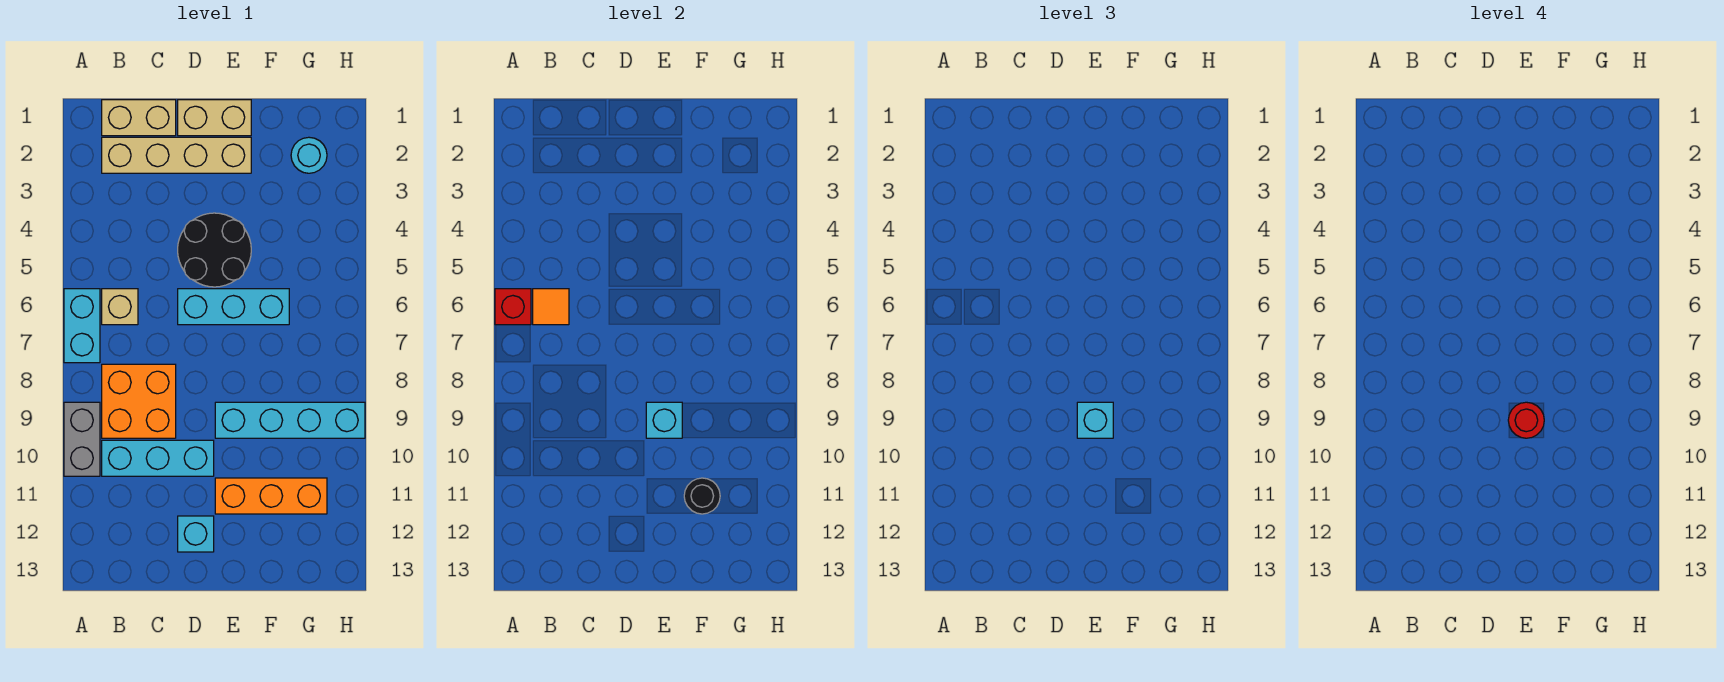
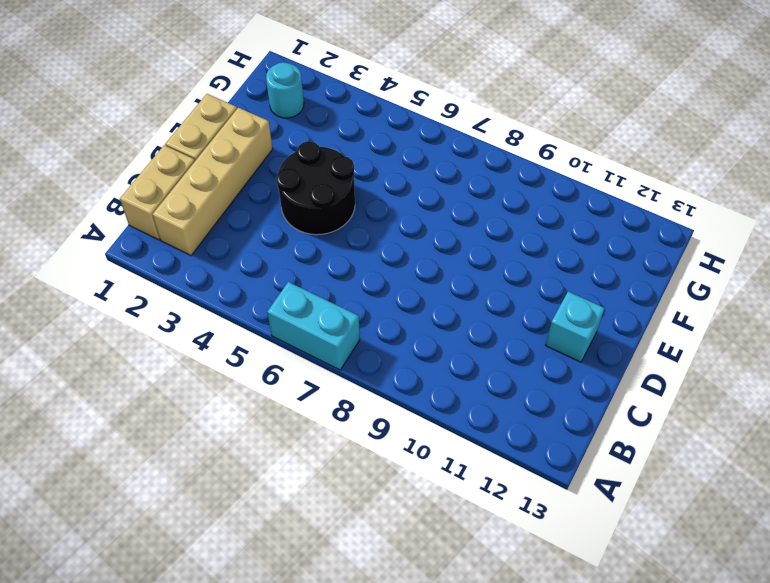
none -> grey 1x2 brick [64,402,100,476]
none -> tan 1x1 brick [102,289,138,325]
none -> orange 2x2 brick [102,364,176,438]

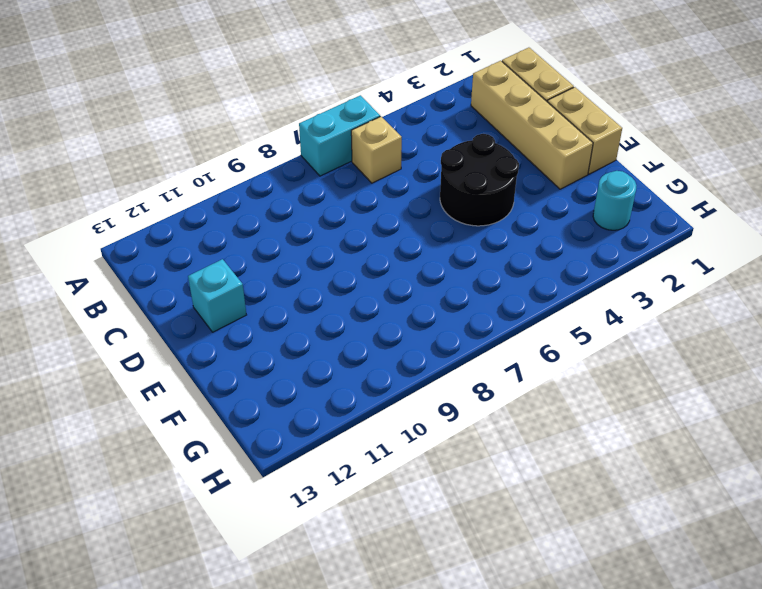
none -> grey 1x2 brick [64,402,100,476]
none -> orange 2x2 brick [102,364,176,438]
none -> cyan 1x3 brick [102,440,214,476]

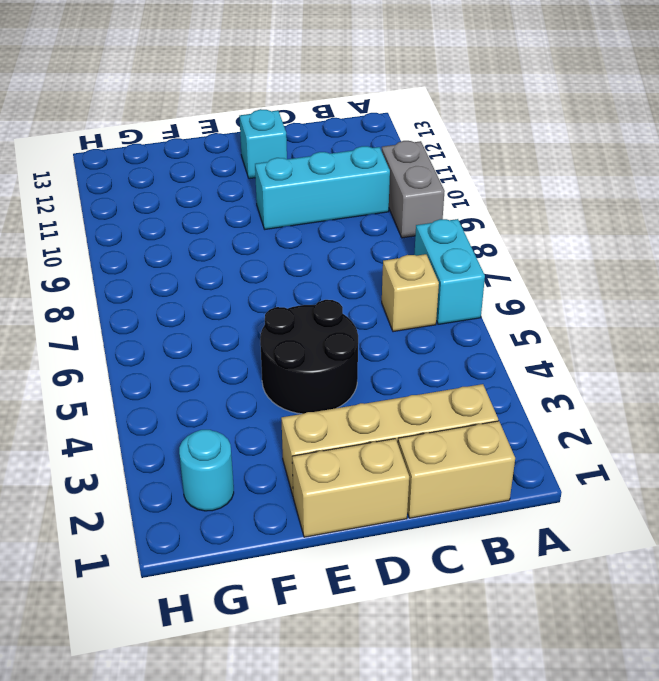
none -> orange 2x2 brick [102,364,176,438]
none -> cyan 1x3 brick [178,289,289,325]
none -> cyan 1x4 brick [215,402,365,438]

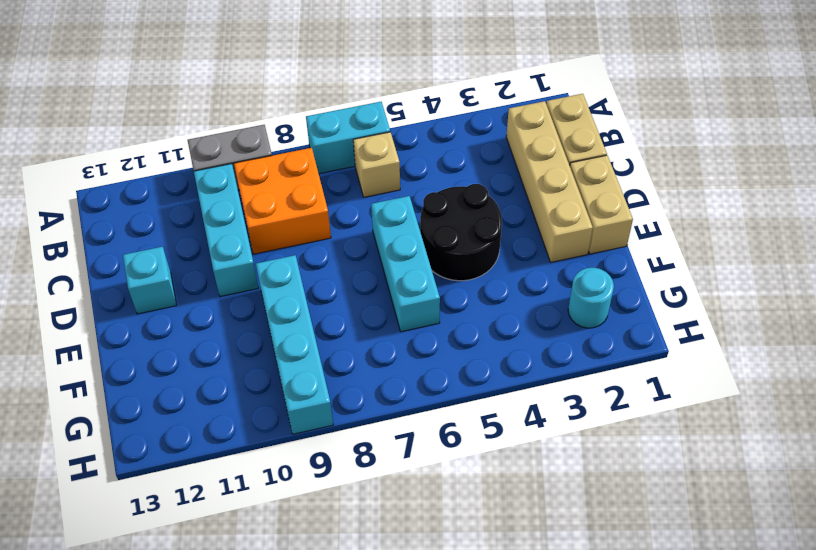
none -> orange 1x3 brick [215,478,327,514]
none -> red 1x1 brick [495,289,531,325]
none -> orange 1x1 tile [533,289,569,325]

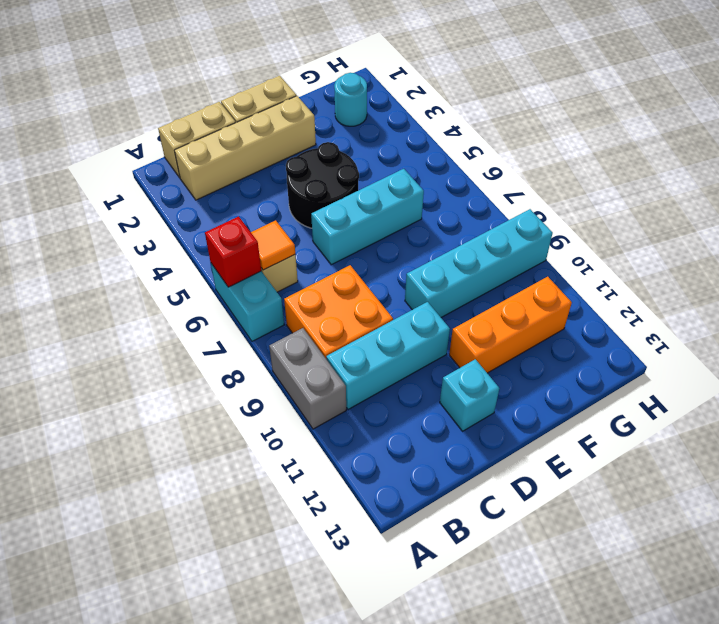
none -> cyan 1x1 brick [646,402,682,438]
none -> black 1x1 round brick [684,478,720,514]
none -> cyan 1x1 brick [1077,402,1113,438]

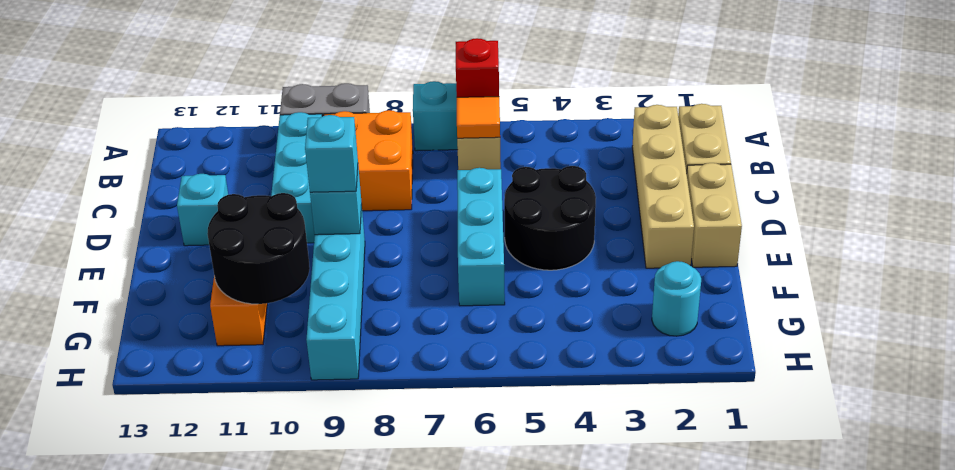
black 2x2 round brick [207,193,310,304] -> black 1x1 round brick [684,478,720,514]
none -> red 1x1 round brick [1508,402,1544,438]

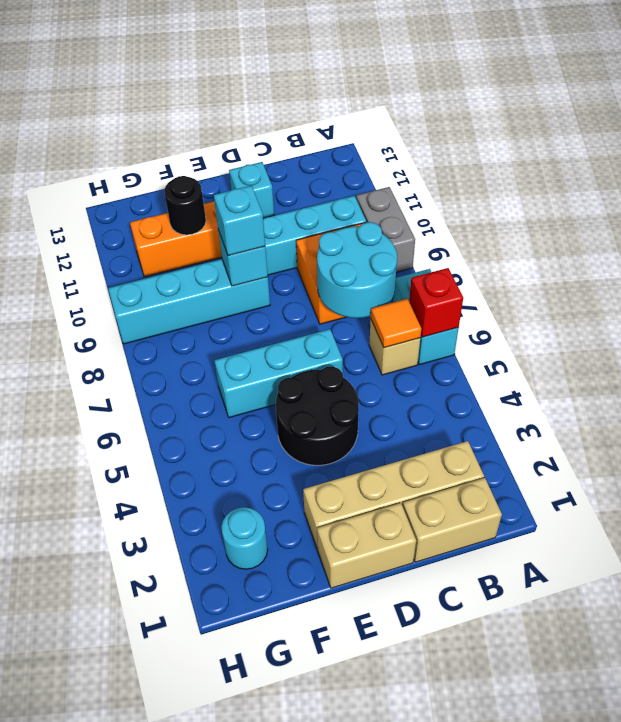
cyan 2x2 round brick [317,222,397,318] -> none
none -> red 1x1 round brick [1508,402,1544,438]

